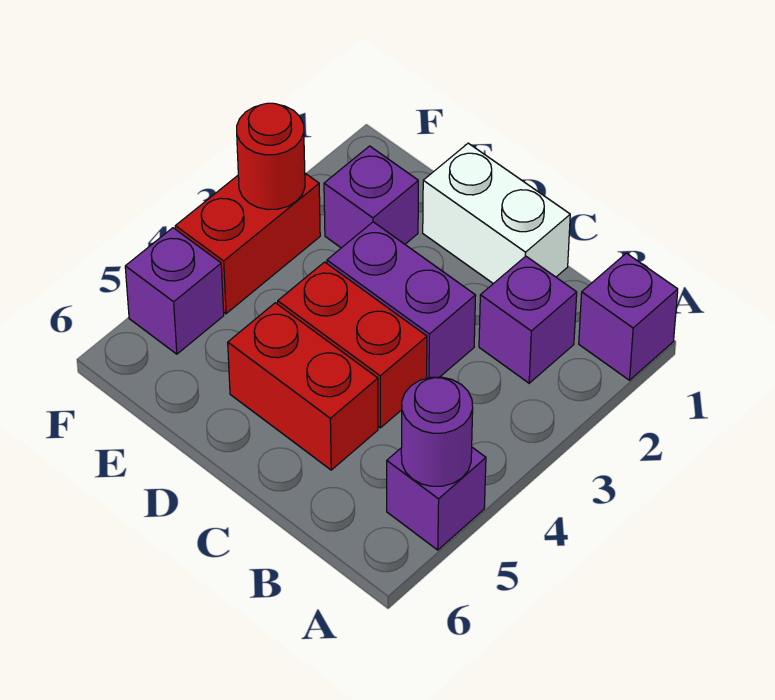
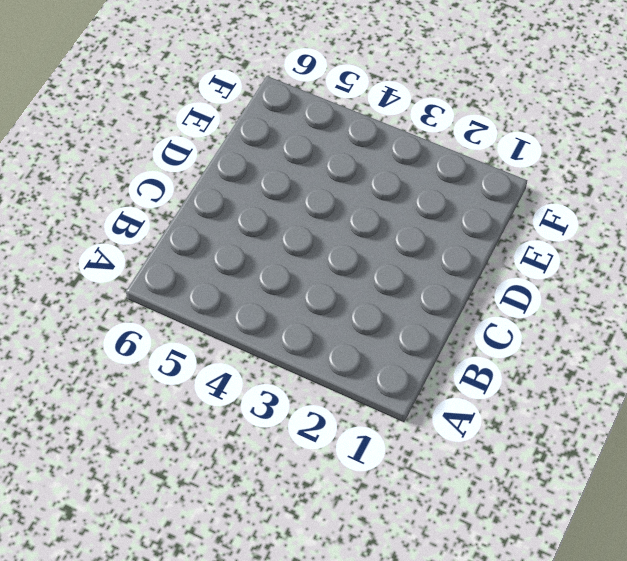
none -> purple 1x1 brick [579,253,678,380]
none -> purple 1x1 brick [387,447,486,550]
none -> purple 1x1 brick [479,256,577,383]

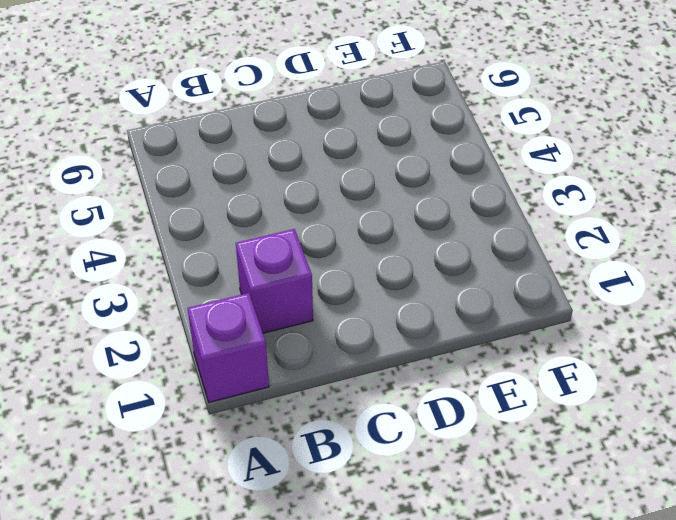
none -> purple 1x1 brick [387,447,486,550]
none -> white 1x2 brick [423,143,570,284]
none -> purple 1x2 brick [327,222,476,378]

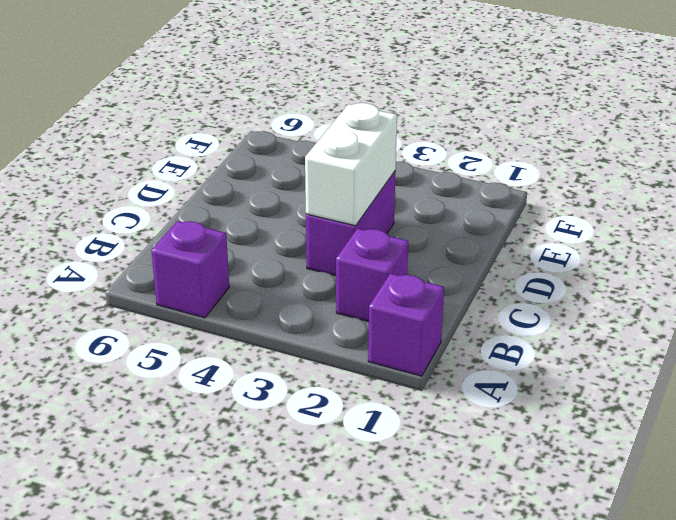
white 1x2 brick [305,103,397,226] -> white 1x2 brick moved to [423,143,570,284]
none -> red 1x2 brick [278,262,427,428]
none -> red 1x2 brick [228,303,378,470]
none -> purple 1x1 brick [324,146,418,248]

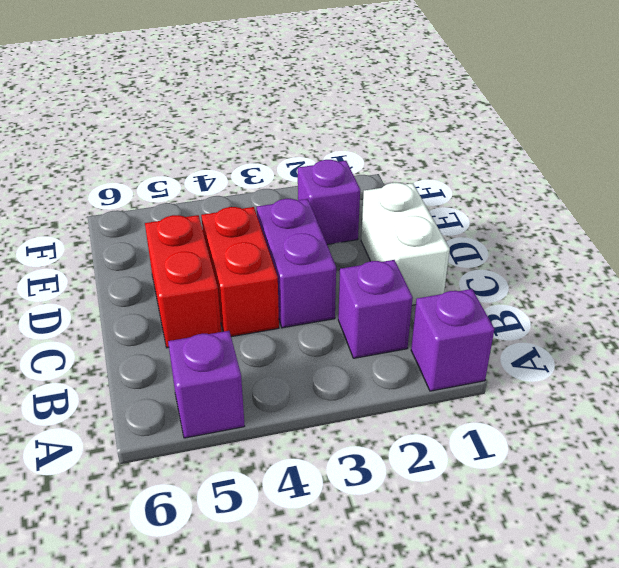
none -> red 1x2 brick [175,173,320,314]
none -> purple 1x1 brick [125,228,224,354]
none -> purple 1x1 round brick [401,377,473,486]

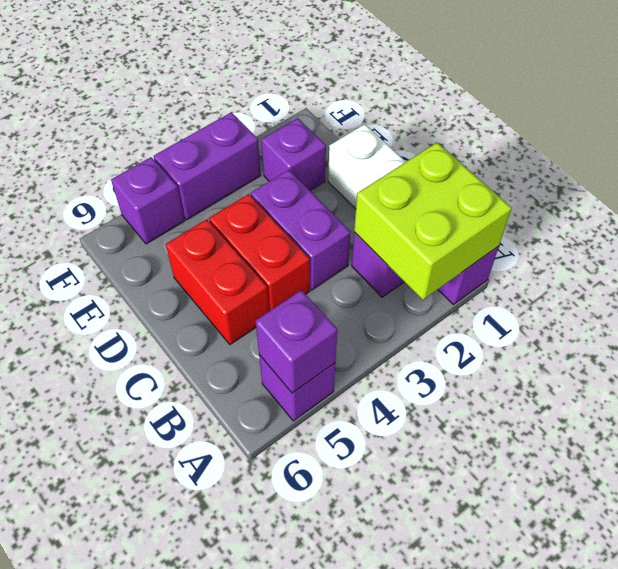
lime 2x2 brick [354,143,512,300] -> none
purple 1x1 brick [256,290,337,393] -> purple 1x1 round brick [401,377,473,486]
purple 1x2 brick [153,112,261,220] -> red 1x2 brick [175,173,320,314]
none -> red 1x1 round brick [237,103,305,210]

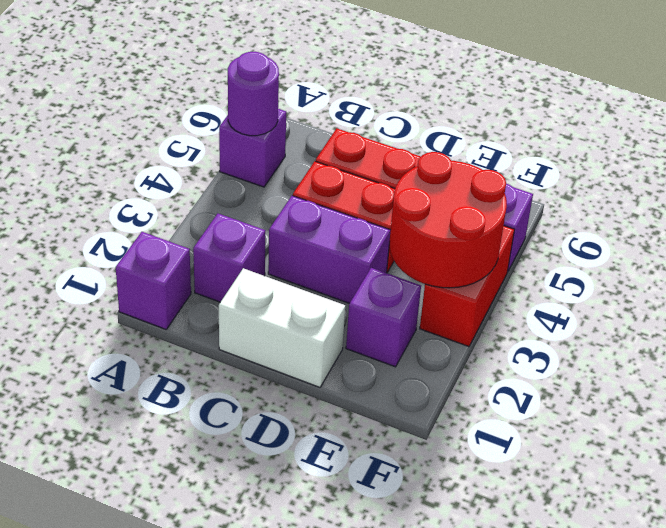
red 2x2 round brick [389,152,507,288] -> red 1x1 round brick [237,103,305,210]

